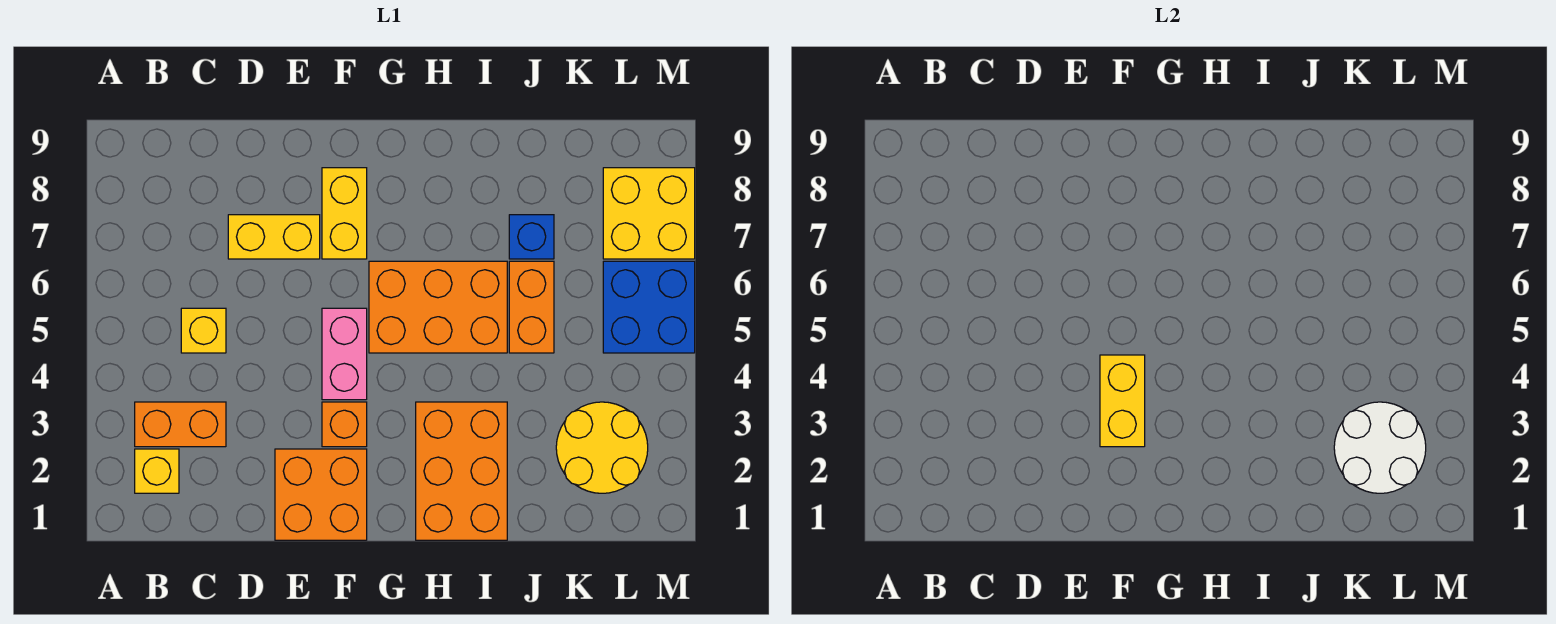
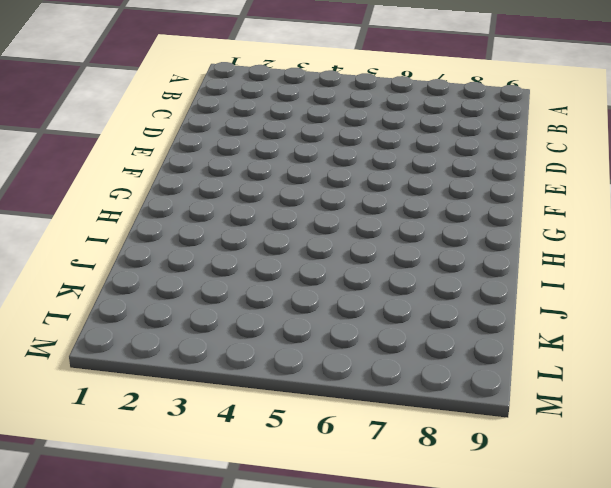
none -> yellow 1x1 brick [135,449,179,493]
none -> orange 1x2 brick [135,402,226,447]
none -> yellow 1x1 brick [181,308,226,353]

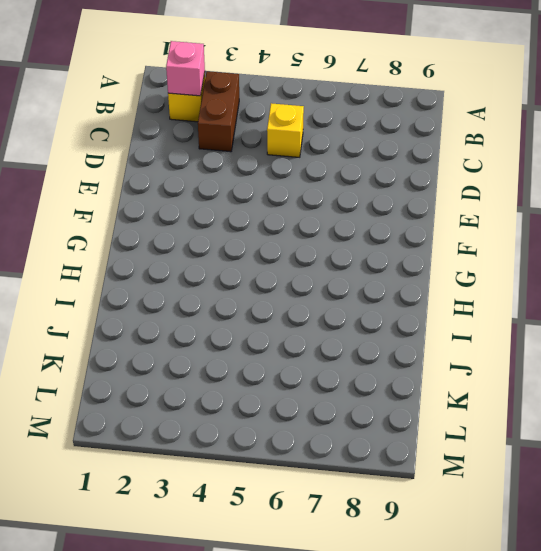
pink 1x1 brick [166,41,205,96] -> none
brown 1x2 brick [198,71,239,152] -> orange 1x2 brick [135,402,226,447]
none -> yellow 1x2 brick [228,215,320,259]
none -> orange 2x2 brick [275,449,367,540]
none -> orange 1x1 brick [322,402,367,447]

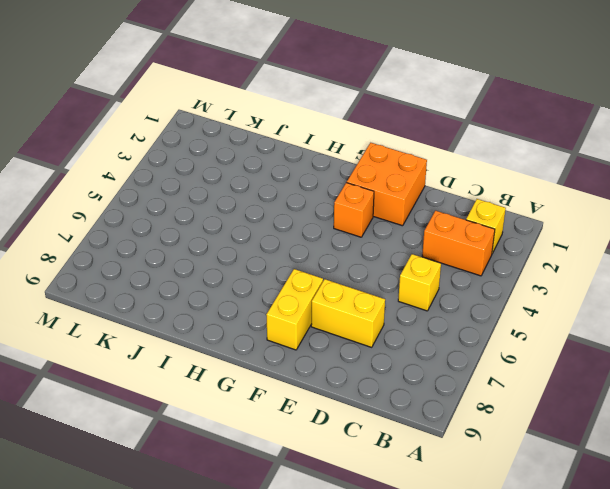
none -> pink 1x2 brick [322,308,367,400]
none -> orange 2x3 brick [369,261,507,353]
none -> orange 2x3 brick [416,402,507,540]

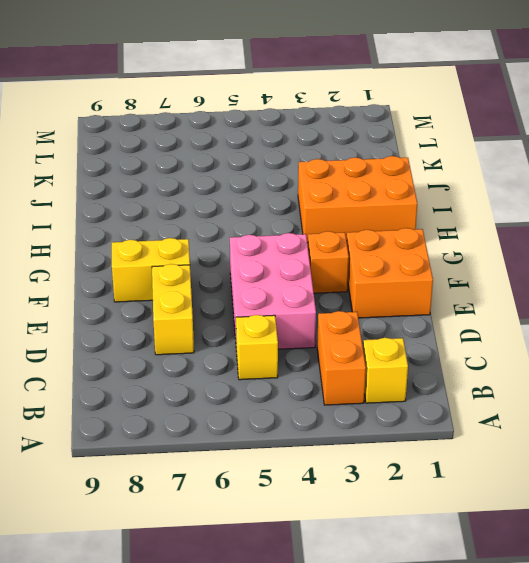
pink 2x3 brick [230,233,316,349] -> pink 1x2 brick [322,308,367,400]
none -> orange 2x3 brick [369,261,507,353]
none -> orange 1x2 brick [509,261,554,353]
none -> blue 1x1 brick [509,215,554,259]

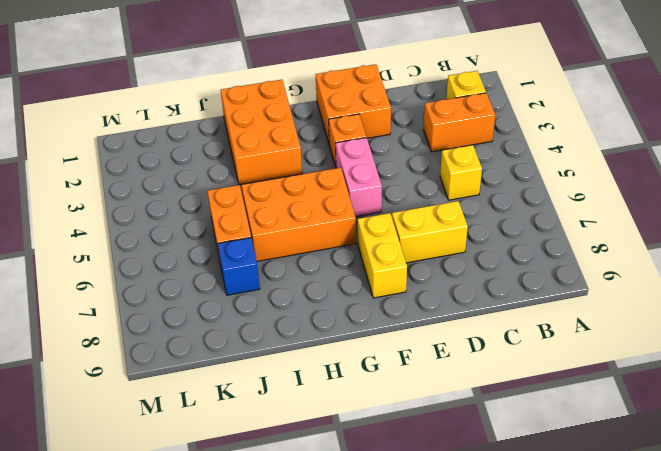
none -> yellow 2x2 round brick [556,402,648,493]
none -> blue 2x2 brick [603,261,695,353]
none -> yellow 2x2 brick [603,168,695,259]

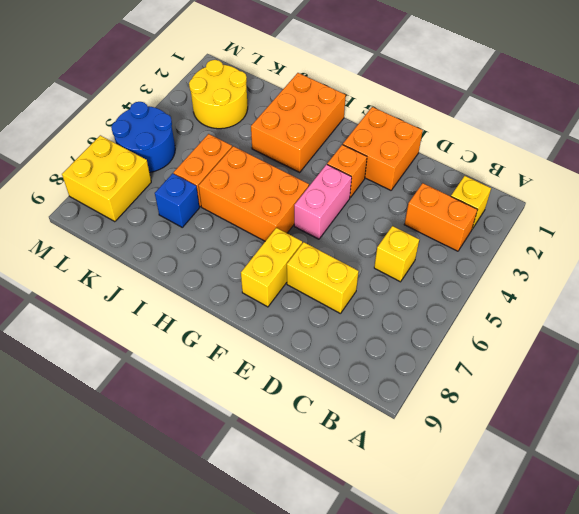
blue 2x2 round brick [111,102,175,172] -> blue 2x2 brick [603,261,695,353]
none -> yellow 1x2 brick [1100,355,1145,447]
none -> white 2x2 round brick [1334,402,1426,493]

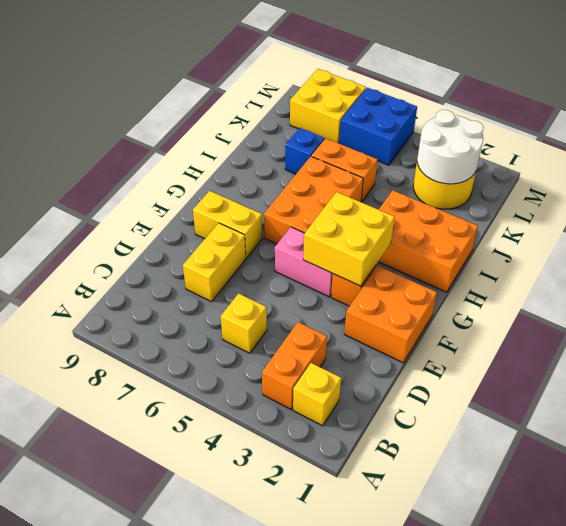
yellow 2x2 brick [303,192,395,286] -> yellow 1x2 brick [1100,355,1145,447]

